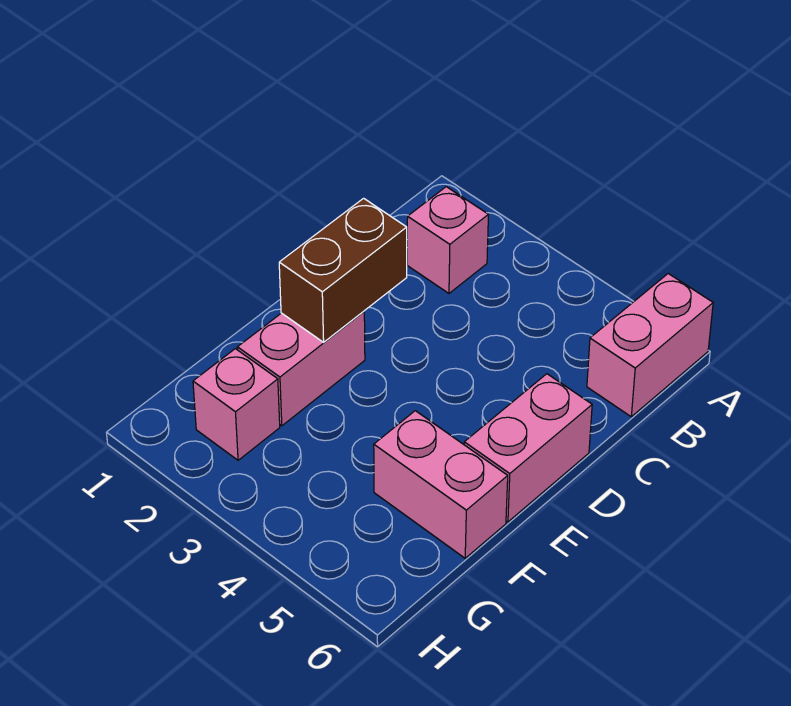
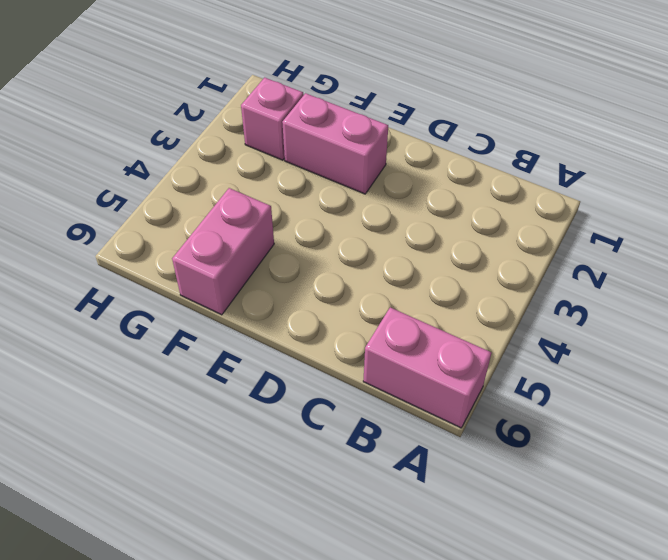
none -> pink 1x1 brick [407,187,488,293]
none -> pink 1x2 brick [464,374,592,522]

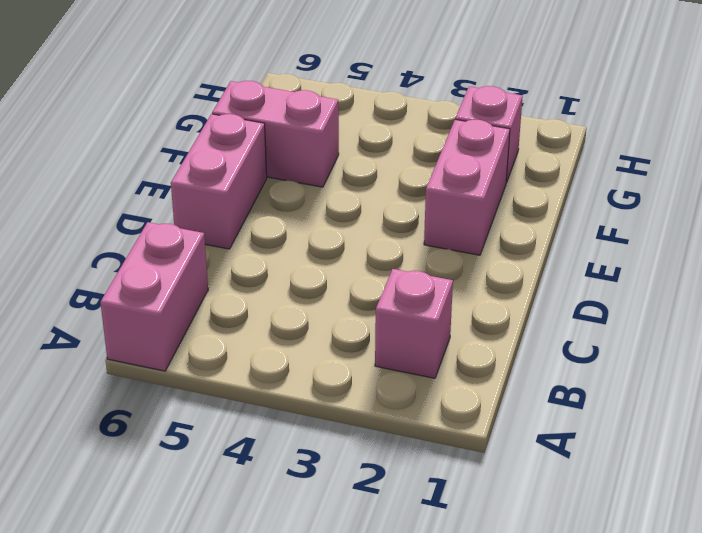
none -> brown 1x2 brick [279,198,407,342]

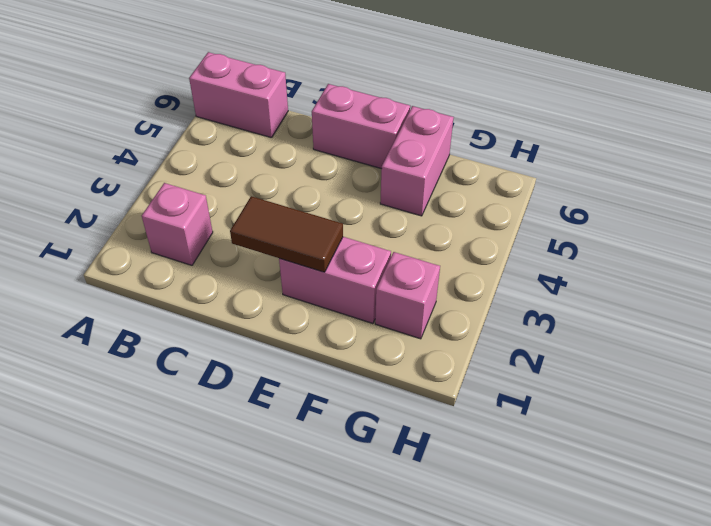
brown 1x2 tile [230,196,343,272] -> brown 1x2 brick [279,198,407,342]

